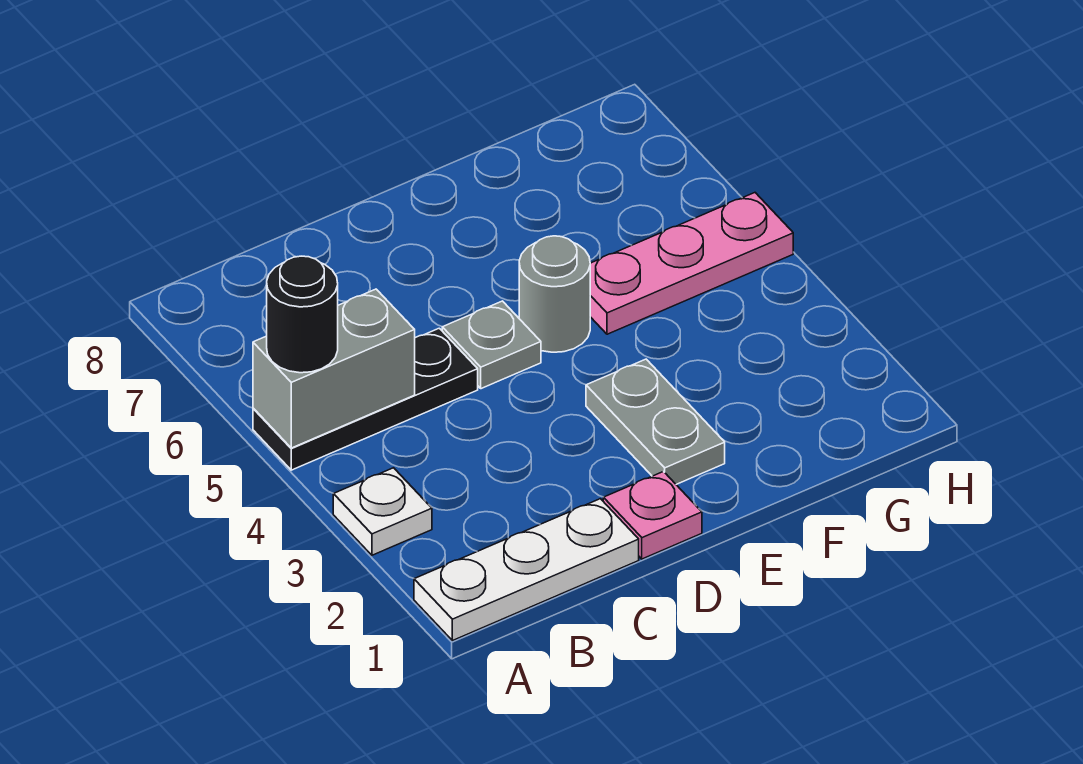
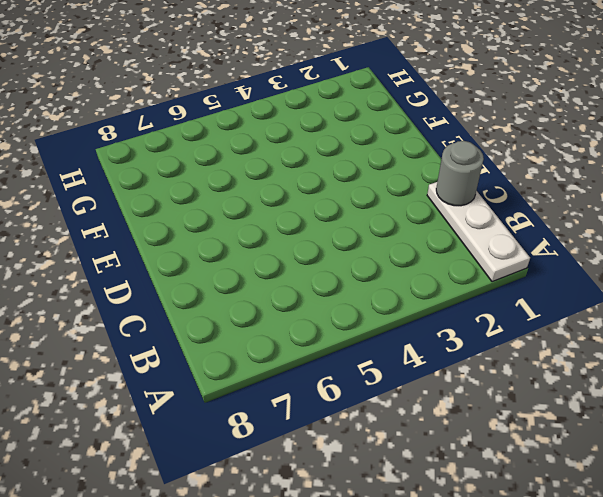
grey 1x1 round brick [436,141,484,206] -> grey 1x1 round brick moved to [519,236,590,352]
none -> white 1x1 plate [333,468,432,555]
none -> black 1x3 plate [253,328,478,470]

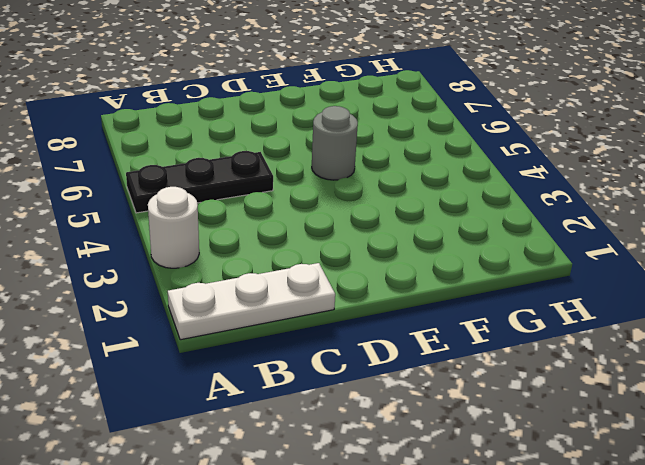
white 1x1 round brick [148,187,199,268] -> white 1x1 plate [333,468,432,555]
none -> pink 1x1 plate [603,472,702,559]
none -> grey 1x1 plate [442,301,541,389]

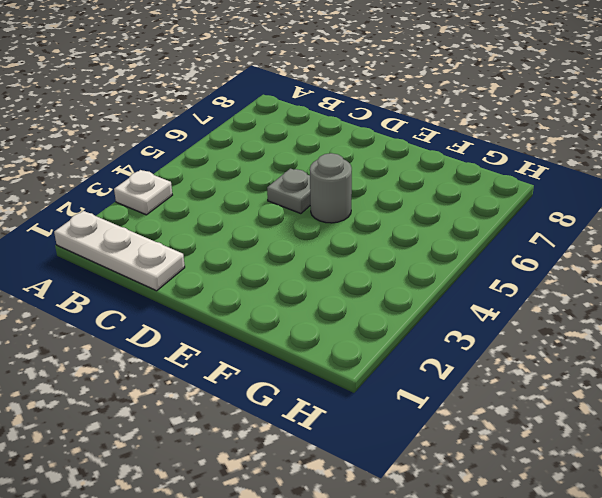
none -> black 1x3 plate [253,328,478,470]
none -> pink 1x1 plate [603,472,702,559]

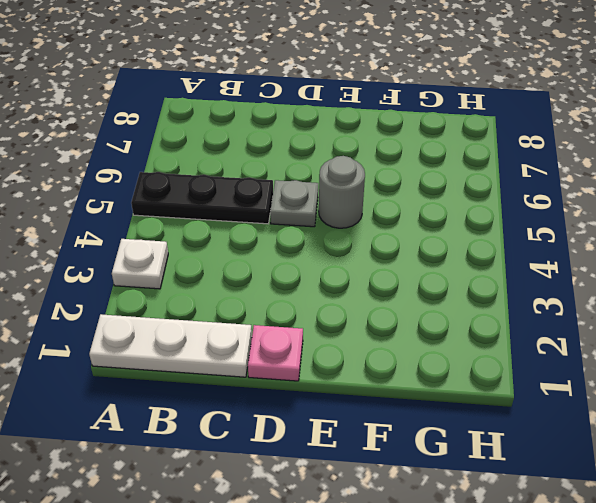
none -> grey 1x2 plate [586,359,725,484]
none -> pink 1x3 plate [590,193,793,334]

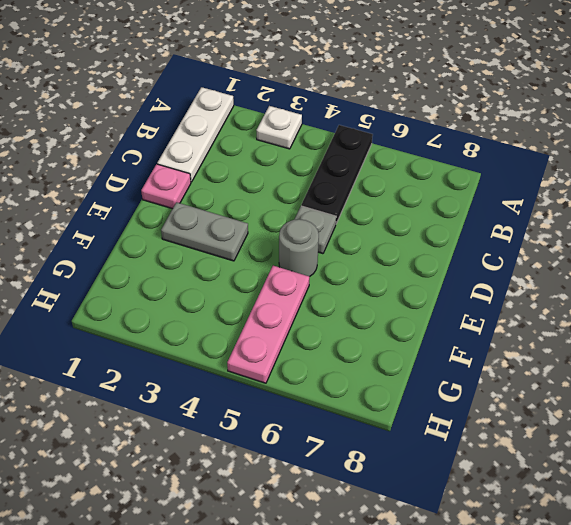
none -> grey 1x2 brick [253,289,415,448]
none -> black 1x1 round brick [267,256,338,373]

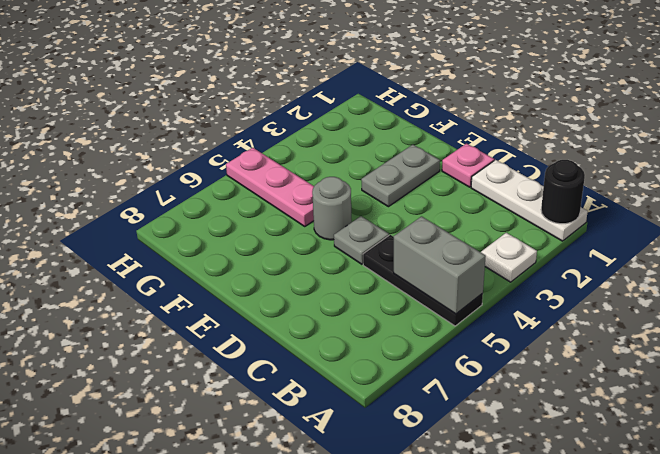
black 1x1 round brick [541,160,585,224] -> black 1x1 round brick moved to [267,256,338,373]

